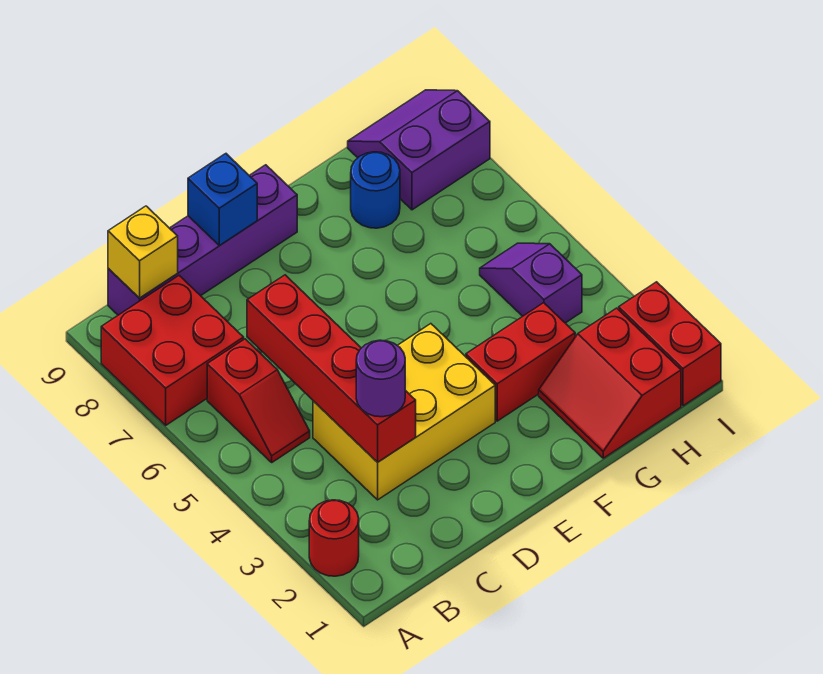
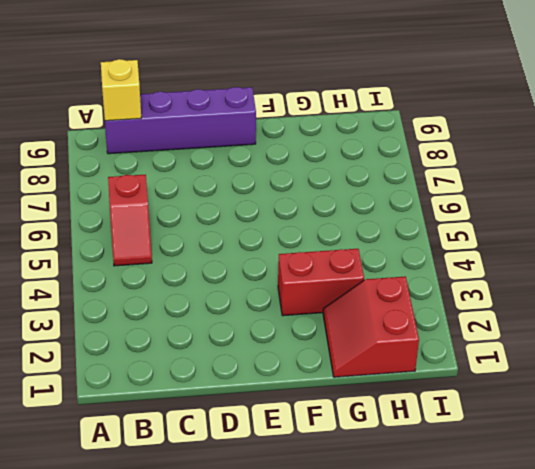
none -> red 1x1 round brick [309,500,359,576]
none -> red 2x2 brick [101,276,244,425]
none -> yellow 2x3 brick [313,324,495,500]

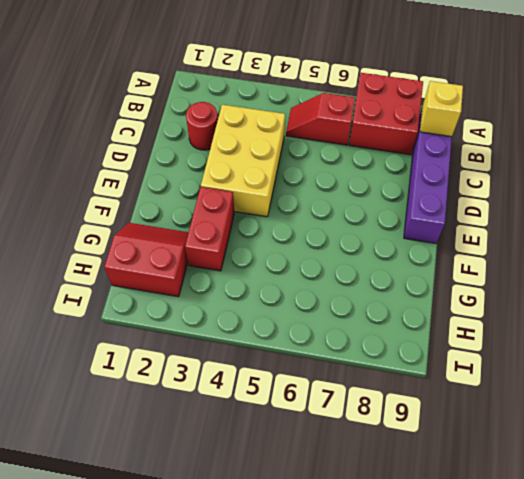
red 1x1 round brick [186,102,218,150] -> red 1x1 round brick moved to [309,500,359,576]
none -> blue 1x1 round brick [351,152,400,228]
none -> purple 1x2 slope [480,243,582,323]
none -> purple 2x2 slope [348,90,490,210]

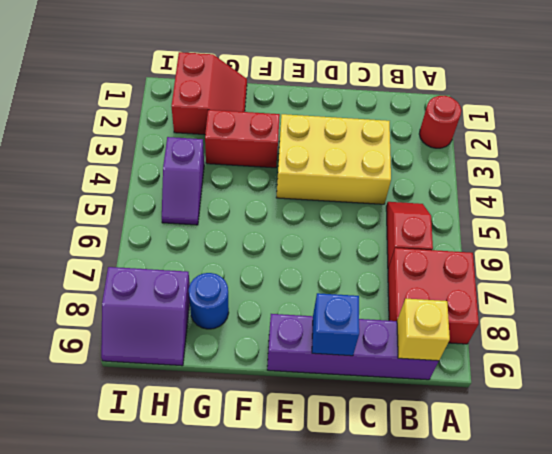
none -> red 1x2 brick [619,282,721,406]
none -> red 1x4 brick [247,275,416,462]
none -> purple 1x1 round brick [356,340,405,417]

